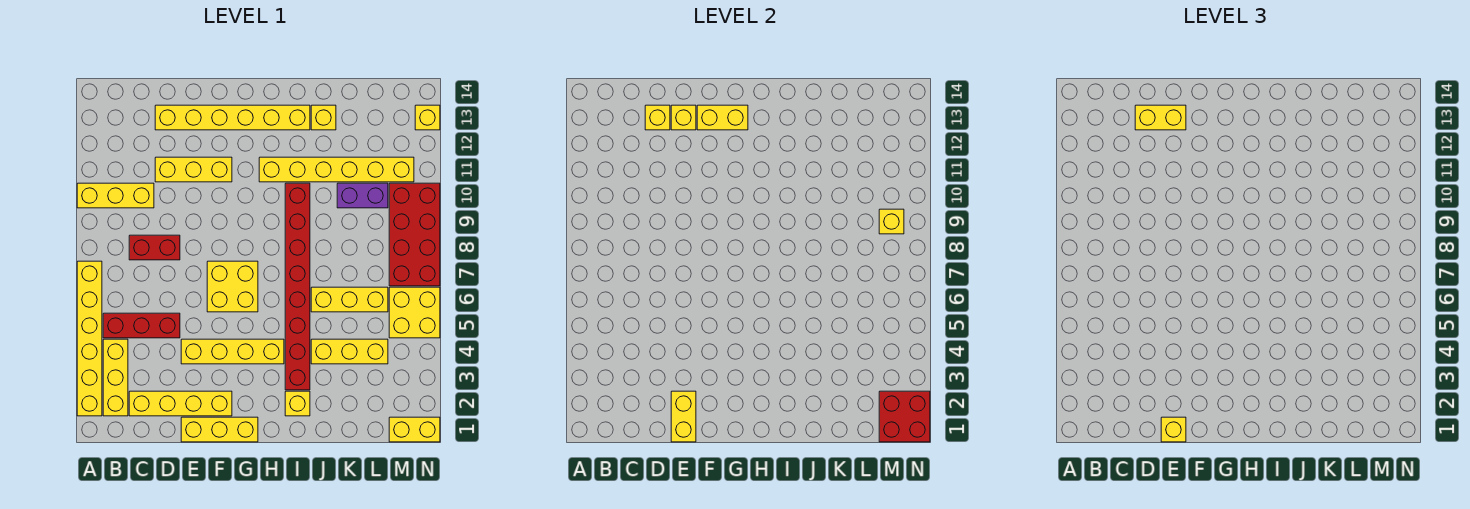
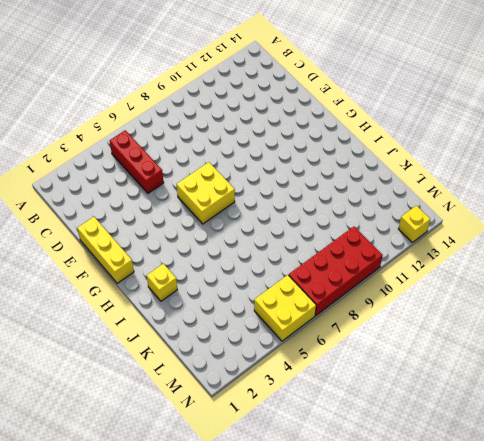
none -> yellow 1x6 brick [77,261,102,416]
none -> yellow 1x3 brick [77,183,154,208]
none -> yellow 1x3 brick [103,339,128,416]
none -> yellow 1x4 brick [129,391,232,416]

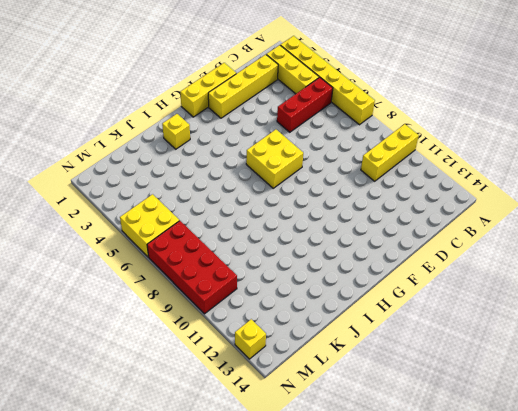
none -> red 1x2 brick [129,235,180,260]
none -> yellow 1x3 brick [155,157,232,182]
none -> yellow 1x6 brick [155,105,310,130]
none -> yellow 1x4 brick [181,339,284,364]

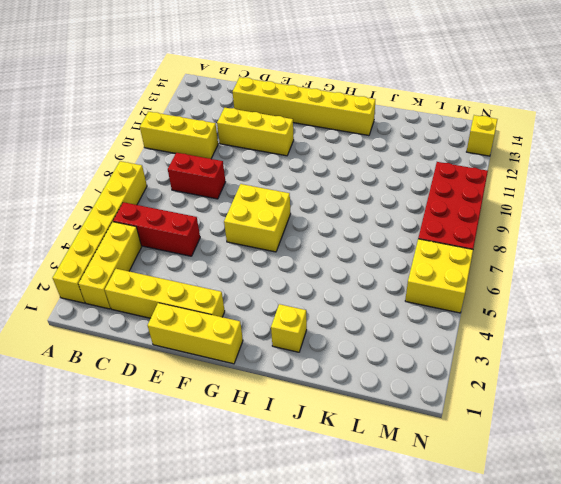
none -> yellow 1x4 brick [181,339,284,364]
none -> yellow 1x6 brick [259,157,414,182]
none -> red 1x8 brick [285,183,310,390]
none -> yellow 1x3 brick [311,339,388,364]

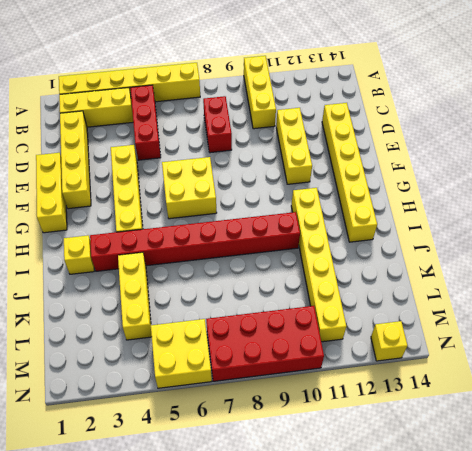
none -> yellow 1x3 brick [311,287,388,312]
none -> yellow 1x1 brick [311,105,336,130]
none -> purple 1x2 brick [337,183,388,208]
none -> yellow 1x2 brick [389,417,440,442]

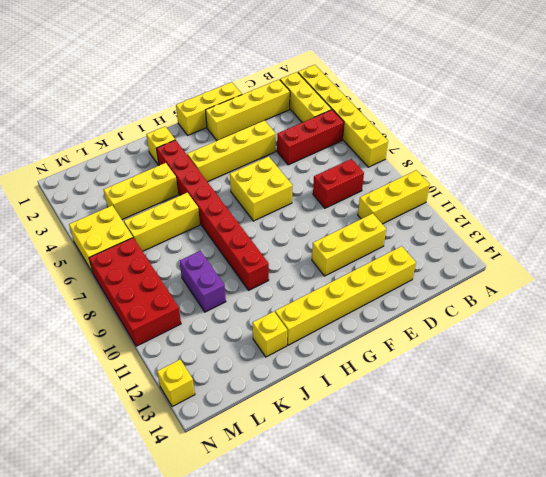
purple 1x2 brick [180,251,226,312] -> purple 1x2 brick turned to [337,183,388,208]
none -> yellow 1x6 brick [259,157,414,182]
none -> yellow 1x2 brick [389,417,440,442]
none -> yellow 1x1 brick [645,105,670,130]
none -> yellow 1x2 brick [671,391,696,442]

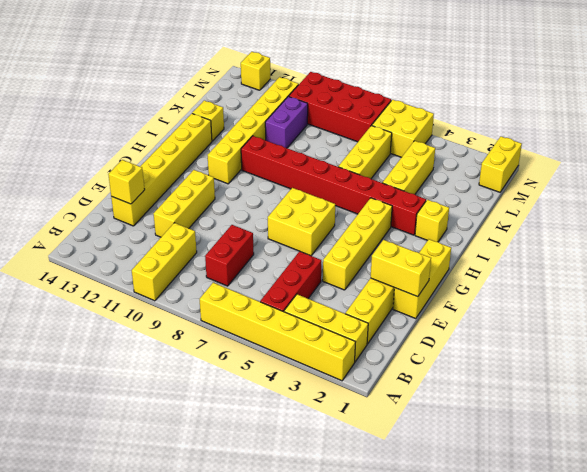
none -> yellow 1x1 brick [671,105,696,130]
none -> yellow 1x2 brick [697,105,748,130]
none -> red 2x2 brick [879,391,930,442]
none -> yellow 1x1 brick [879,209,904,234]

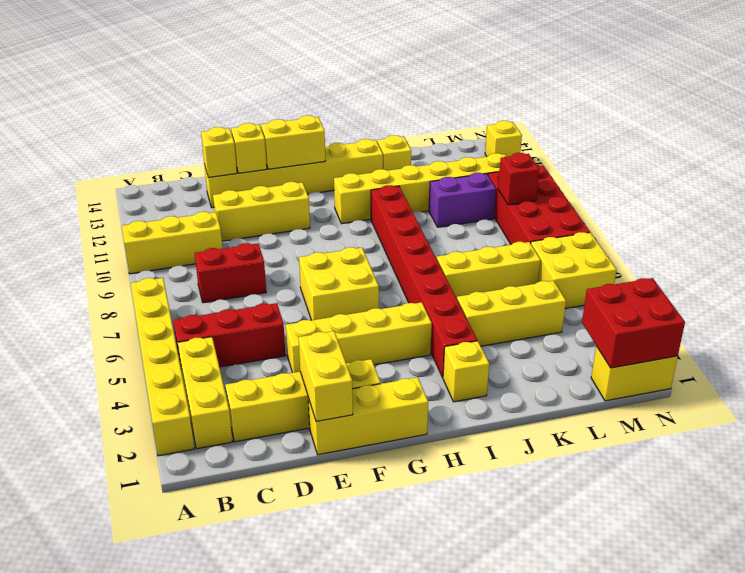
red 1x1 brick [498,153,539,205] -> yellow 1x1 brick [879,209,904,234]
none -> yellow 1x2 brick [1135,105,1186,130]
none -> yellow 1x1 brick [1161,417,1186,442]

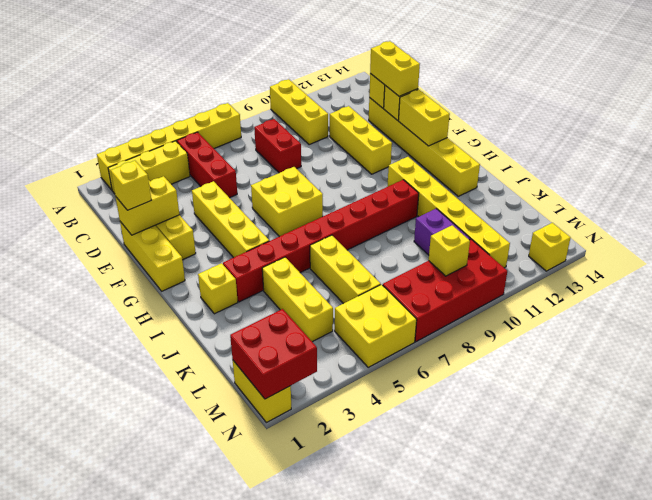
none -> yellow 1x1 brick [311,105,336,130]

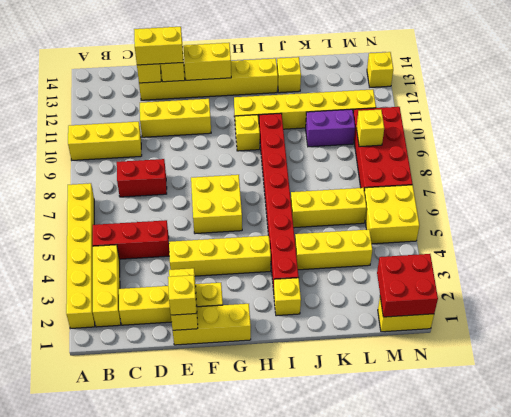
yellow 1x1 brick [235,115,260,151] -> none

